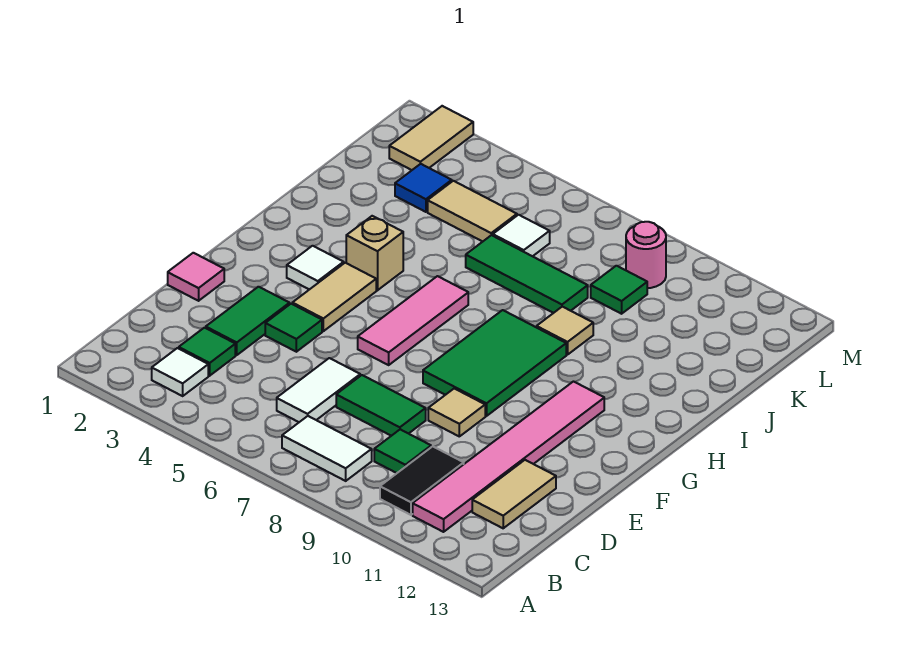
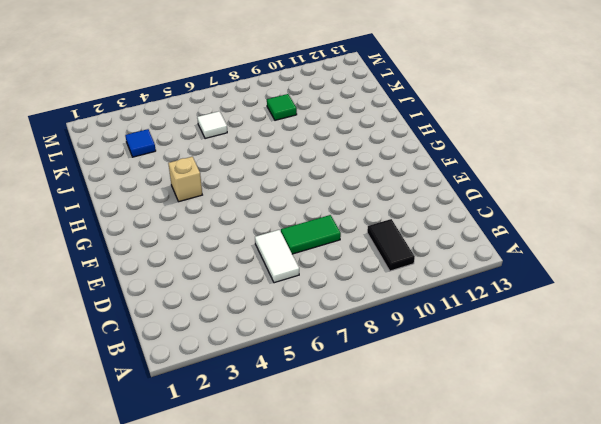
none -> white 1x1 tile [152,348,208,396]
none -> white 1x2 tile [282,416,372,481]
none -> pink 1x6 tile [413,382,604,532]

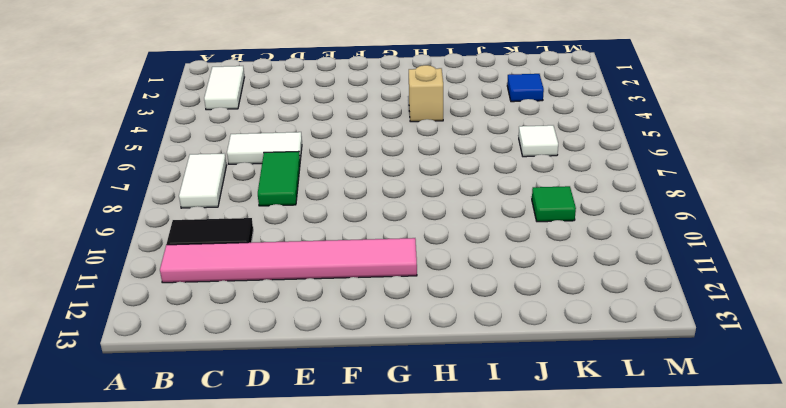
white 1x2 tile [204,66,244,110] -> white 1x1 tile [152,348,208,396]
none -> green 1x1 tile [179,328,235,376]
none -> green 1x1 tile [374,429,431,473]
none -> tan 1x2 tile [472,460,556,528]

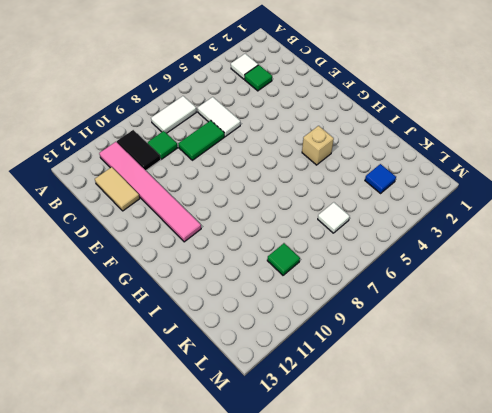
none -> green 1x2 tile [206,287,290,355]
none -> pink 1x1 tile [168,253,224,301]
none -> green 1x1 tile [265,304,322,352]

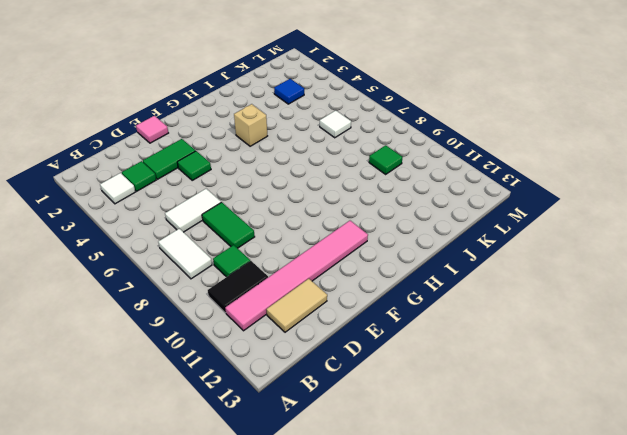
none -> tan 1x1 tile [428,389,485,436]
none -> tan 1x2 tile [292,263,376,331]
none -> pink 1x3 tile [358,276,468,365]

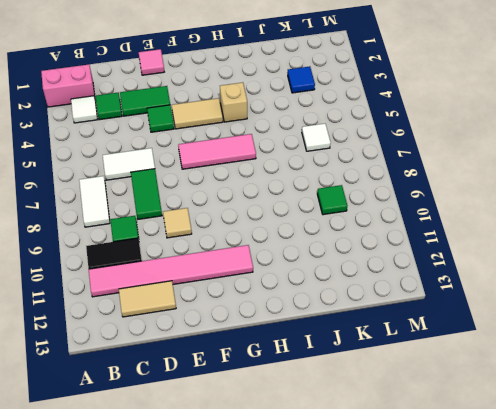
pink 1x2 brick [41,64,95,107] -> none
none -> green 2x3 tile [423,310,566,416]
none -> white 1x1 tile [287,246,344,290]
none -> tan 1x1 tile [537,307,593,355]

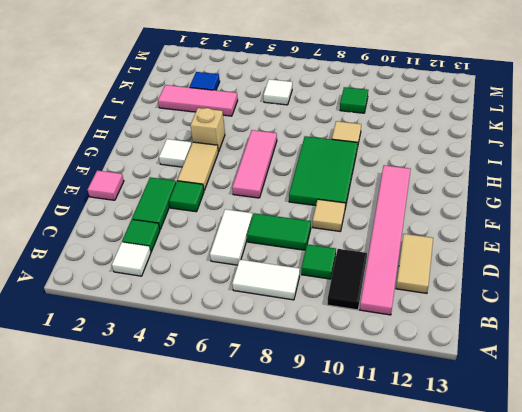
pink 1x3 tile [158,85,238,116] -> none
none -> green 1x3 tile [466,235,588,313]
none -> tan 1x2 tile [428,181,517,242]
none -> tan 1x2 tile [389,106,473,170]

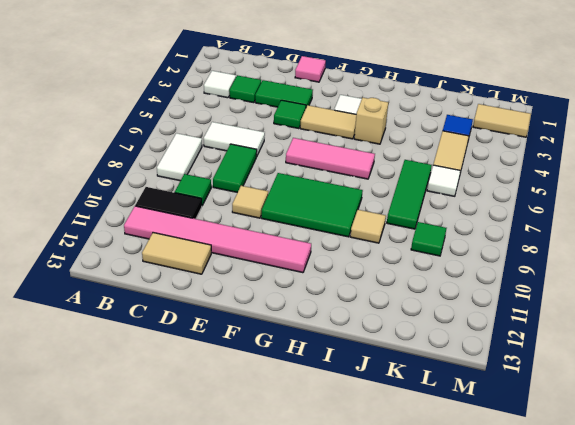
none -> pink 1x1 round brick [626,222,666,288]

